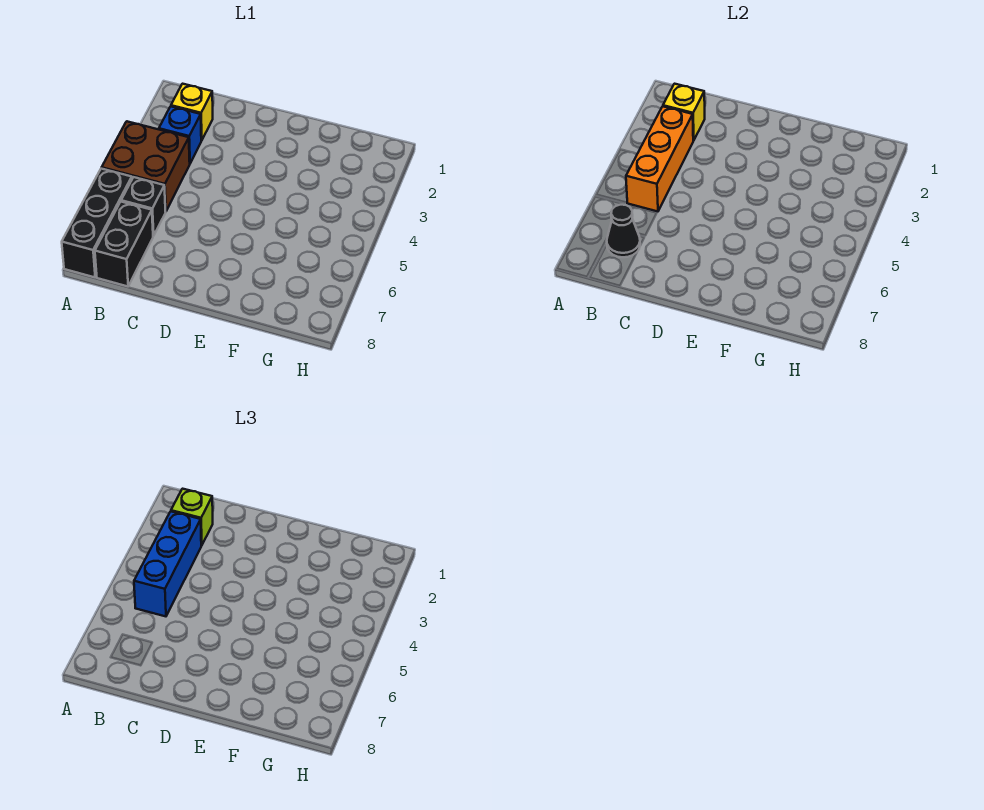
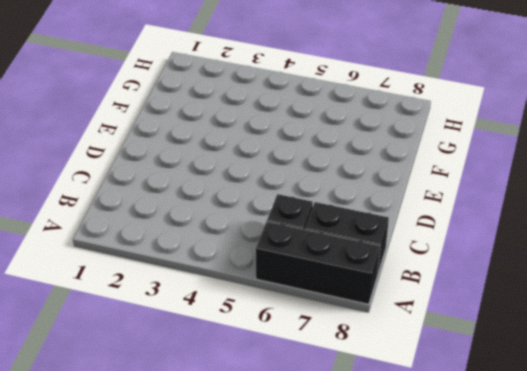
none -> brown 2x2 brick [102,121,190,211]
none -> yellow 1x1 brick [171,84,213,141]

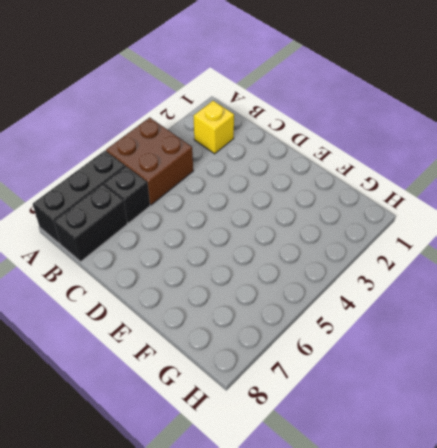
none -> blue 1x1 brick [159,106,201,163]
none -> yellow 1x1 brick [663,84,705,141]

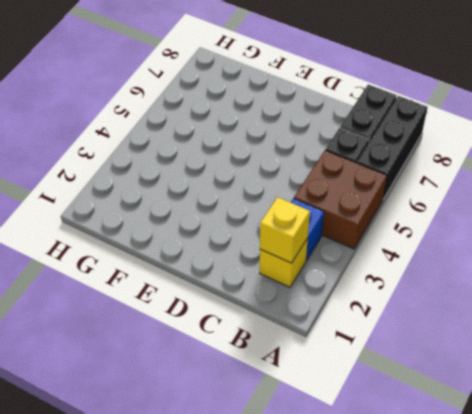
none -> orange 1x3 brick [626,106,693,211]
none -> black 1x1 cone [607,205,640,257]

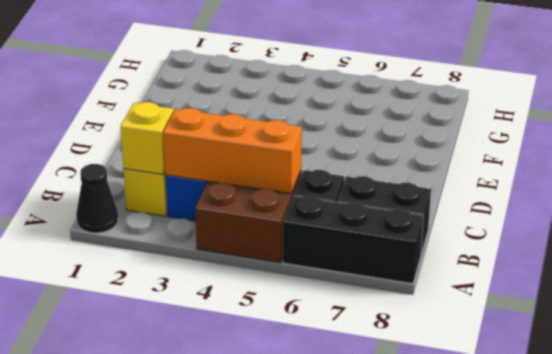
black 1x1 cone [76,164,118,233] -> black 1x1 cone moved to [607,205,640,257]
none -> lime 1x1 brick [171,489,213,546]
none -> blue 1x3 brick [134,511,201,616]

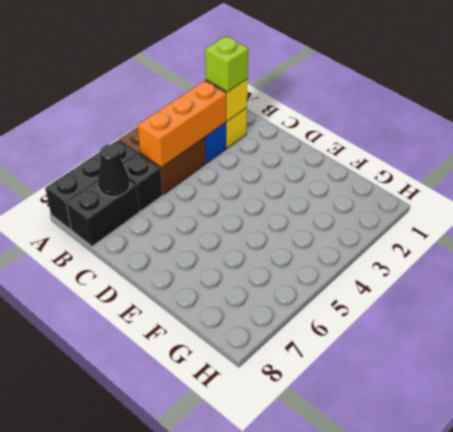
none -> blue 1x3 brick [134,511,201,616]

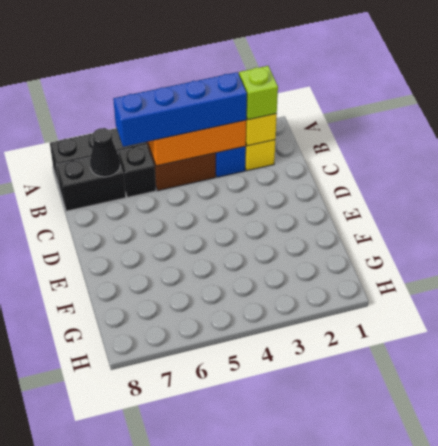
blue 1x4 brick [113,72,247,147] -> blue 1x3 brick [134,511,201,616]

